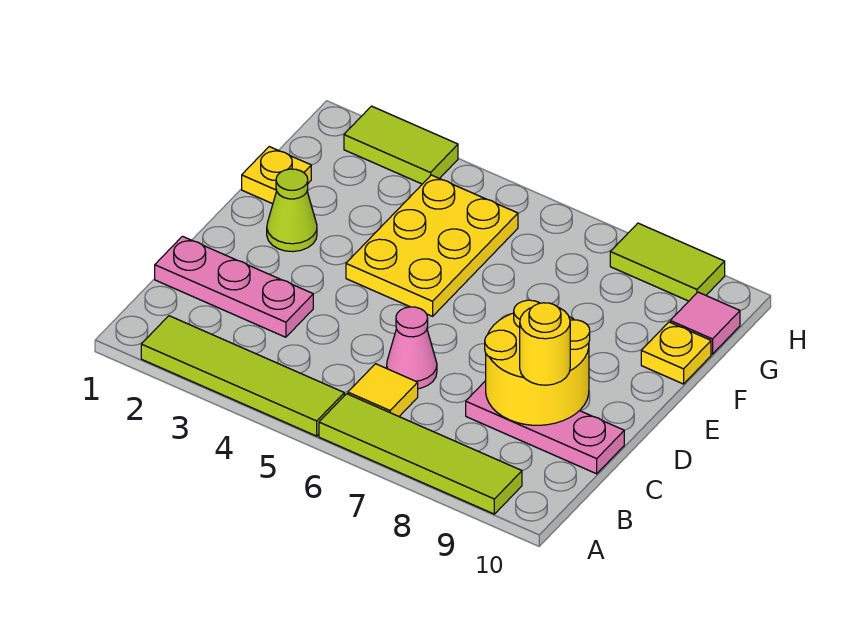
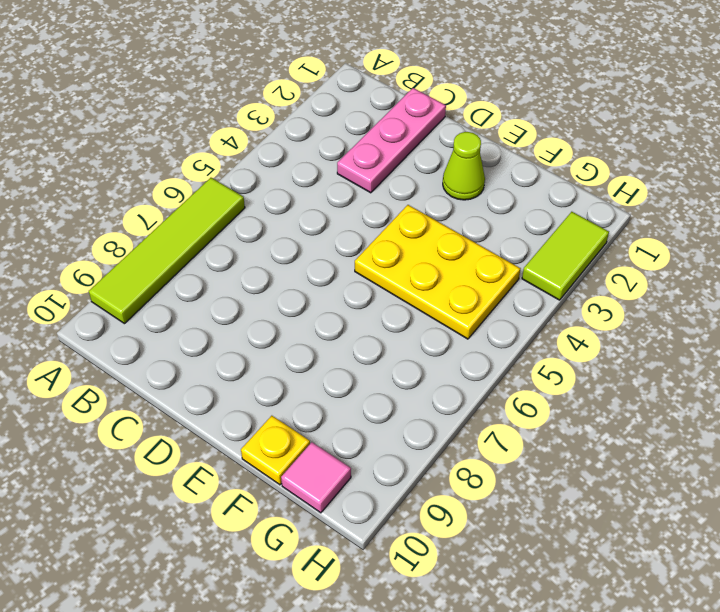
none -> lime 1x4 tile [141,316,344,436]
none -> yellow 1x1 tile [348,364,418,416]
none -> pink 1x1 cone [387,307,437,389]

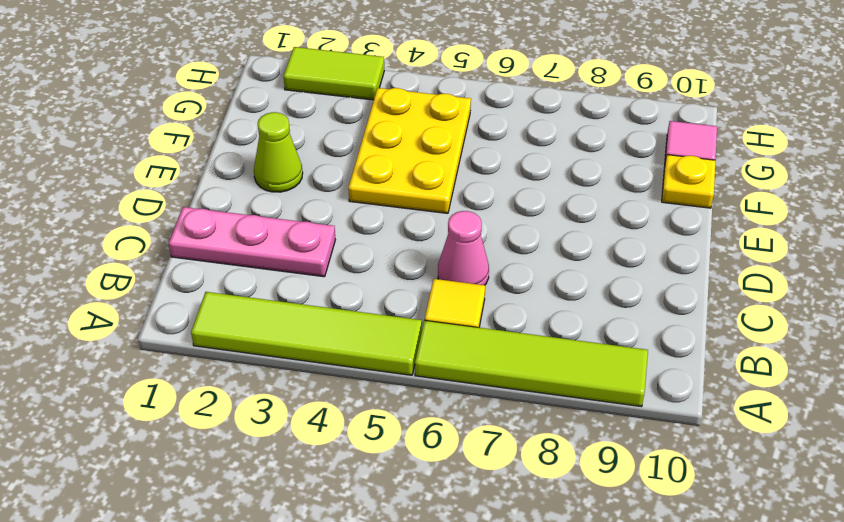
none -> pink 1x3 plate [466,381,624,474]
none -> yellow 1x1 plate [242,147,311,204]
none -> lime 1x2 tile [610,223,725,301]

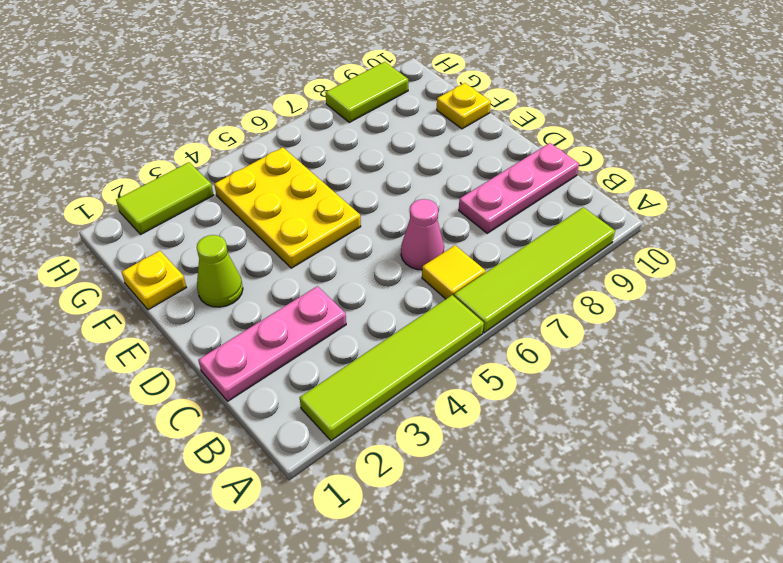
none -> pink 1x1 tile [670,292,740,354]
none -> yellow 2x2 round brick [485,300,590,425]
none -> yellow 1x1 round brick [520,303,570,385]

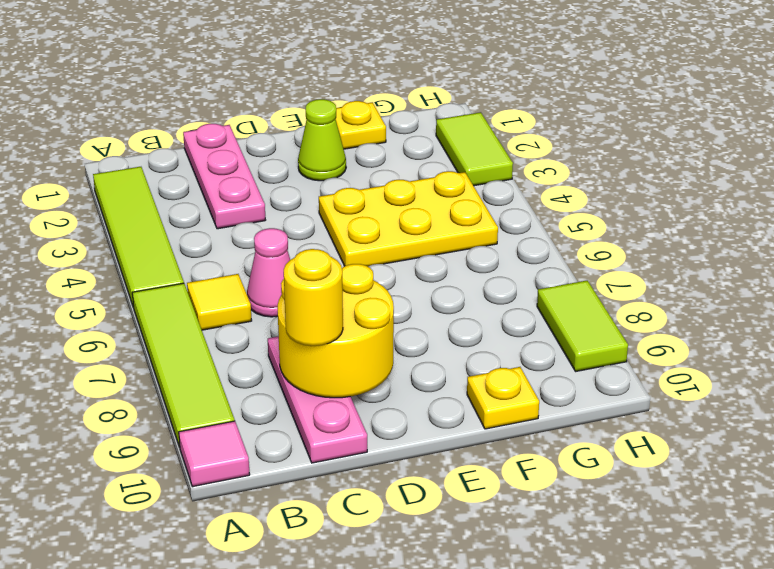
pink 1x1 tile [179,421,250,487] -> pink 1x1 tile moved to [670,292,740,354]

